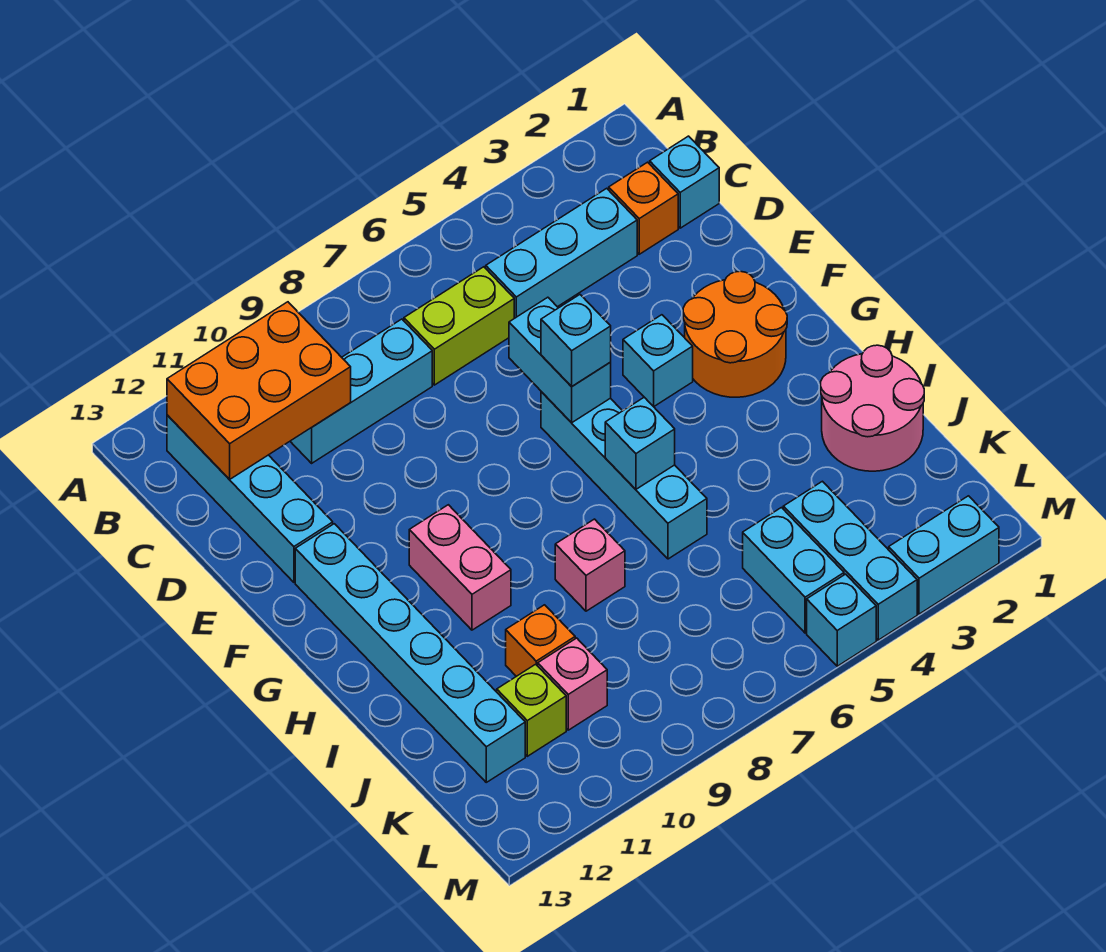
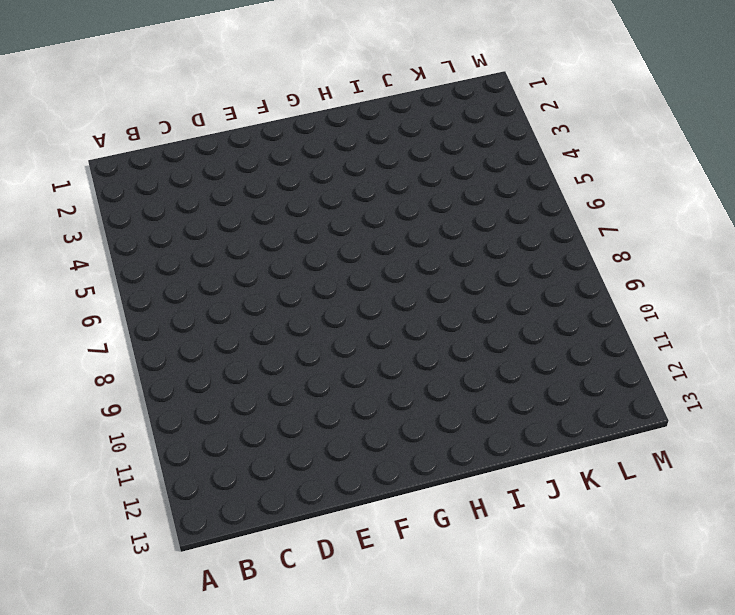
none -> cyan 1x4 brick [167,415,333,582]
none -> cyan 1x1 brick [650,136,719,228]
none -> orange 1x1 brick [609,162,678,254]

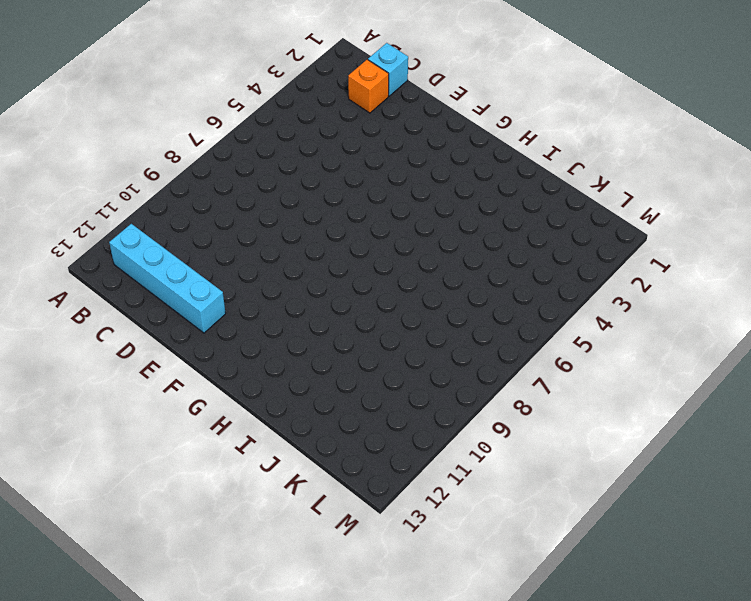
none -> cyan 1x3 brick [486,188,637,318]
none -> lime 1x2 brick [404,267,514,385]
none -> cyan 1x3 brick [290,319,432,463]

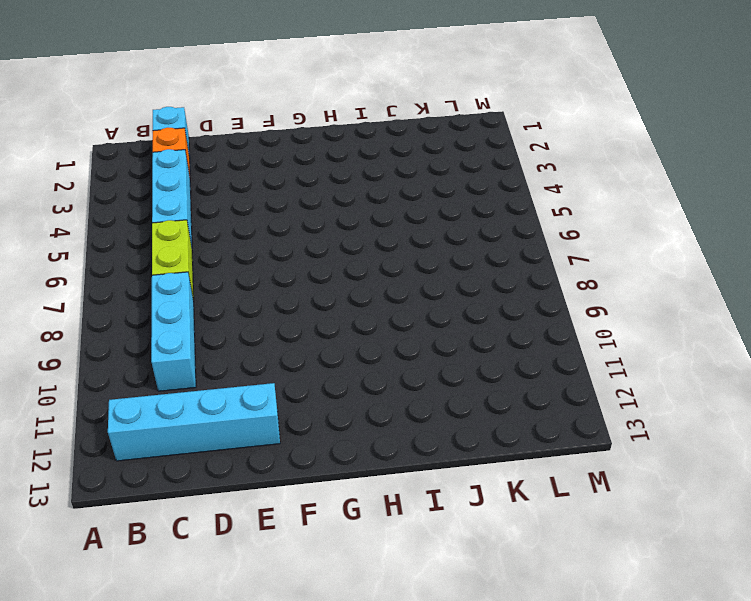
none -> orange 2x2 round brick [683,271,787,397]
none -> cyan 1x1 brick [623,315,693,407]
none -> cyan 1x4 brick [541,392,707,559]

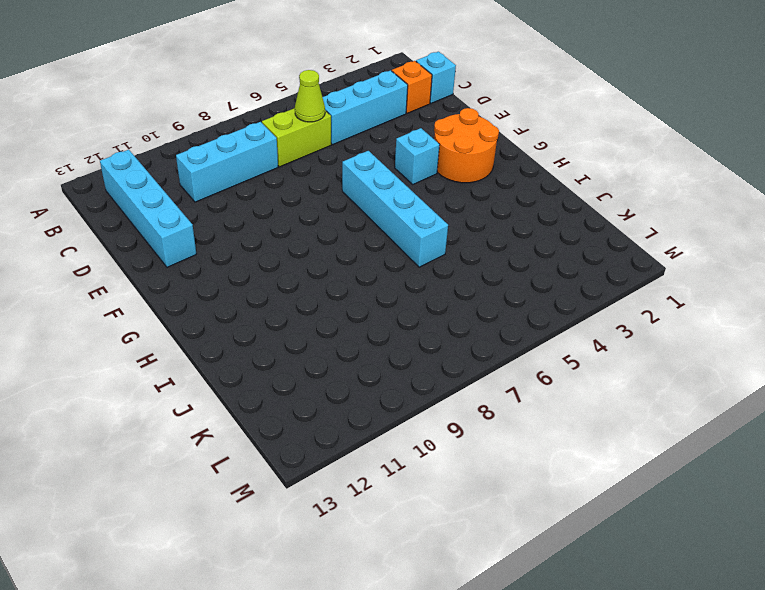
lime 1x1 cone [295,70,325,122] -> none
none -> cyan 1x6 brick [295,524,525,782]
none -> pink 1x2 brick [409,505,511,630]
none -> pink 2x2 round brick [821,345,924,471]

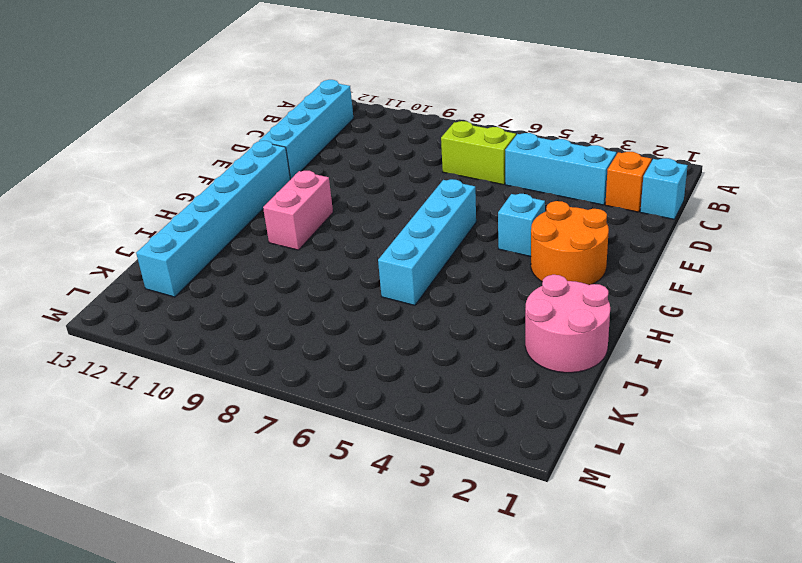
none -> cyan 1x3 brick [290,319,432,463]
none -> pink 1x1 brick [555,519,625,611]
none -> orange 1x1 brick [506,605,575,676]

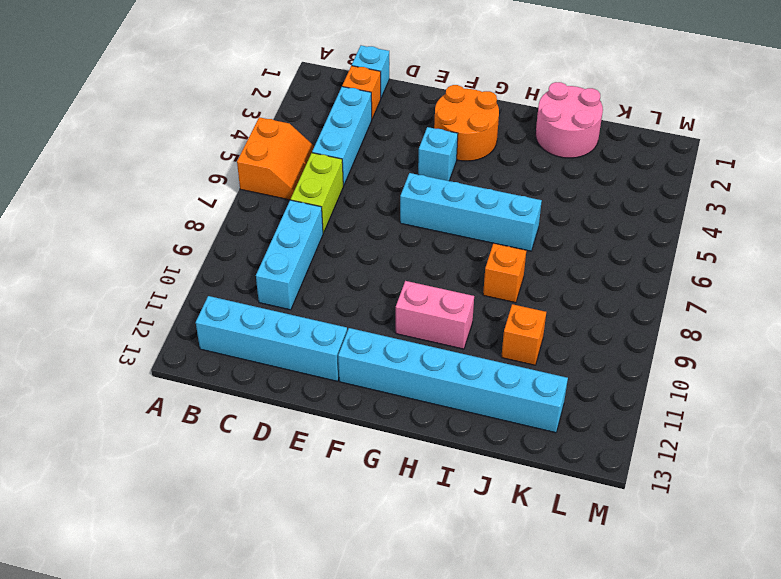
orange 2x2 slope [237,117,314,200] -> none
orange 1x1 brick [483,243,526,303] -> pink 1x1 brick [555,519,625,611]
none -> cyan 1x3 brick [783,481,917,640]
none -> cyan 1x2 brick [743,508,844,633]
none -> pink 1x1 brick [538,638,607,730]

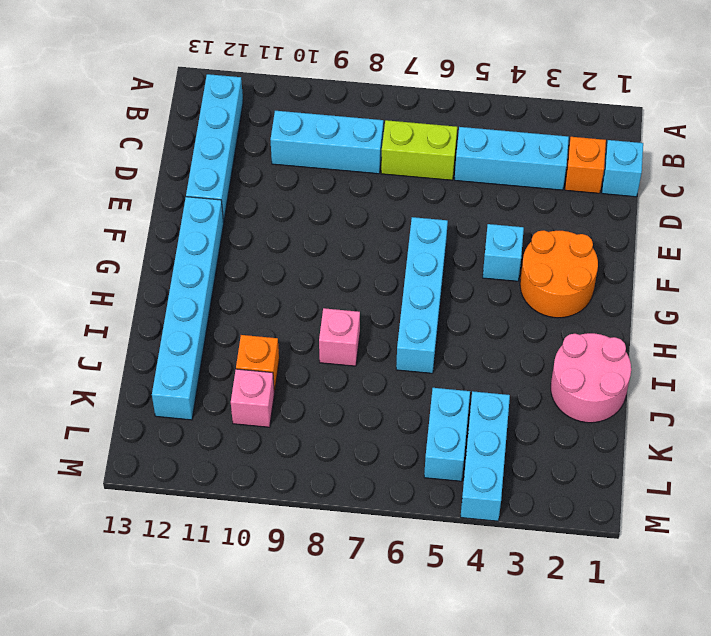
none -> pink 1x2 brick [409,505,511,630]
none -> lime 1x1 brick [497,664,566,756]
none -> cyan 1x2 brick [889,496,999,614]

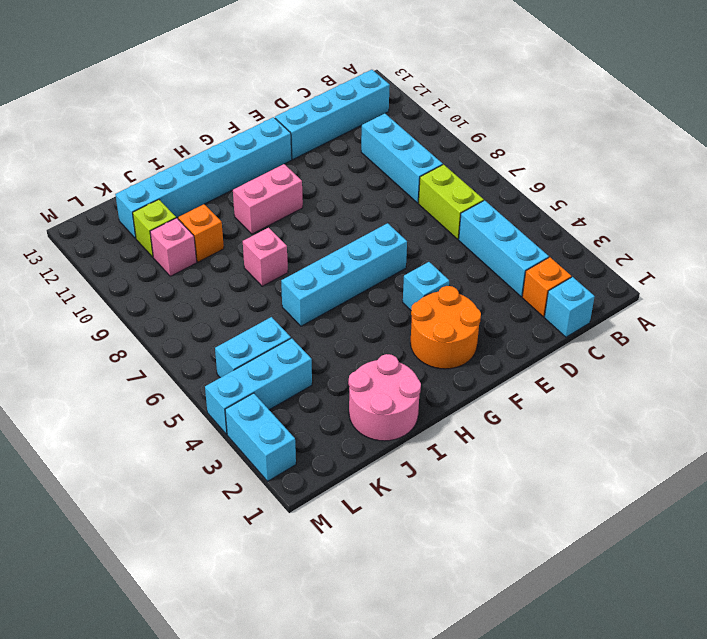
none -> cyan 1x1 brick [807,574,876,666]
none -> orange 2x3 brick [167,302,351,480]
none -> cyan 1x2 brick [509,297,611,423]

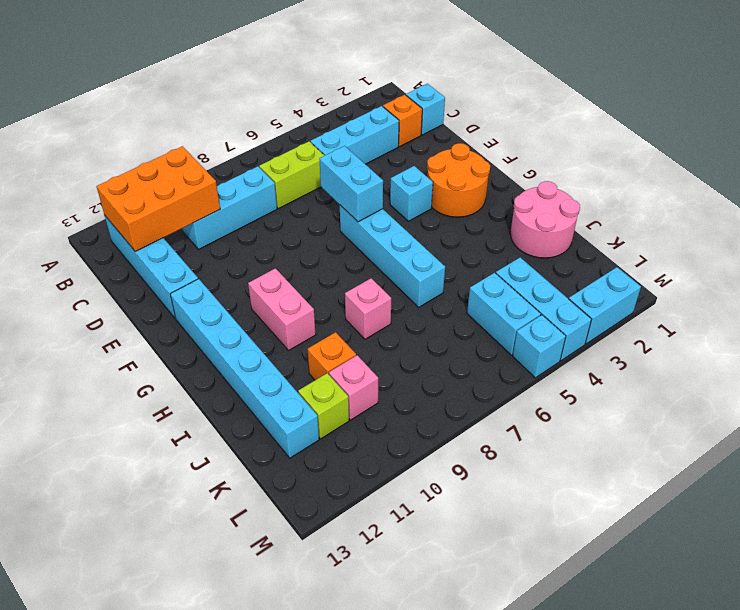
none -> cyan 1x1 brick [605,397,675,489]
none -> cyan 1x1 brick [541,295,611,387]

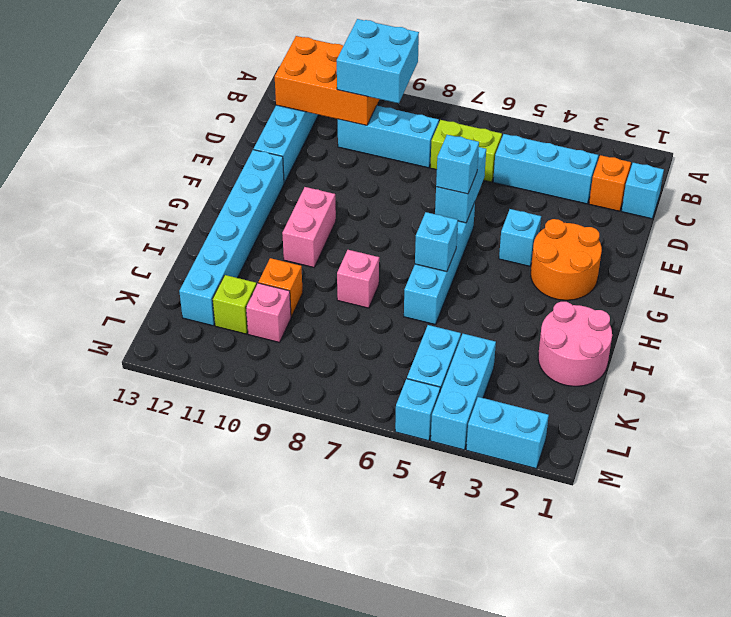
cyan 2x2 brick [337,19,419,103] -> none

